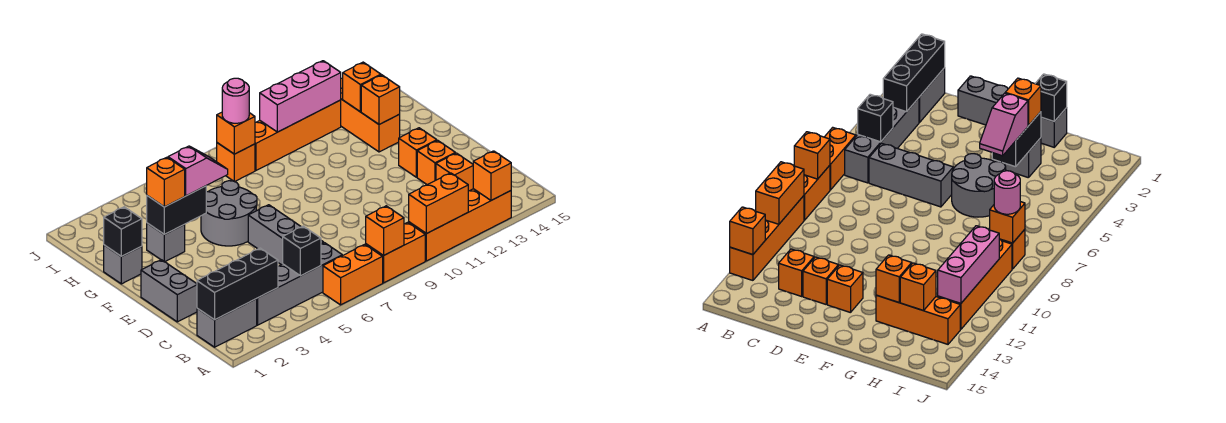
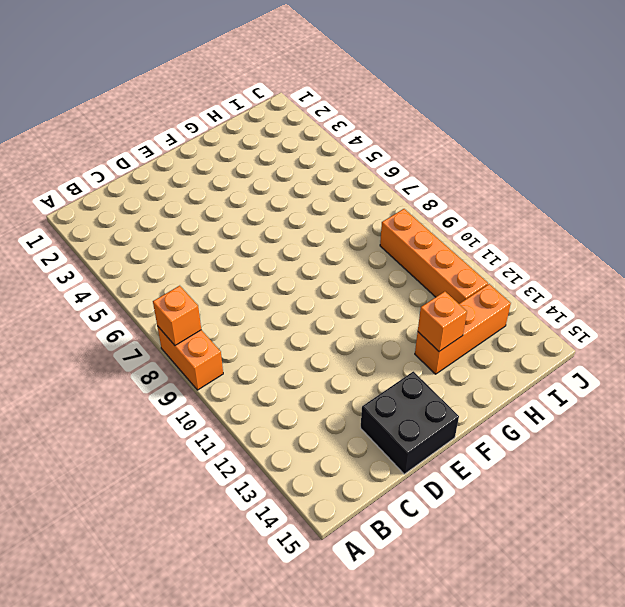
black 2x2 brick [361,371,459,474] -> none
none -> orange 1x2 brick [323,244,383,305]
none -> orange 1x4 brick [409,189,511,261]
none -> grey 1x2 brick [197,299,257,347]
none -> grey 1x4 brick [257,243,342,325]

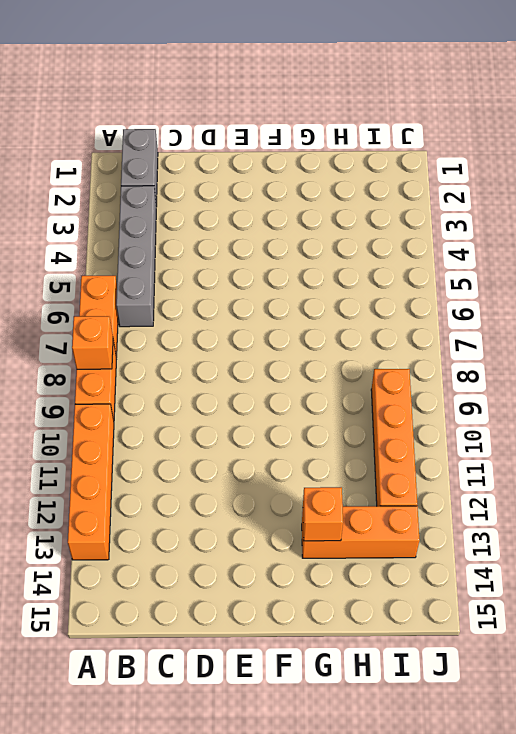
none -> grey 1x3 brick [248,205,324,265]
none -> orange 1x1 brick [436,153,473,191]
none -> grey 1x2 brick [141,260,197,322]
none -> orange 1x1 brick [417,140,455,185]

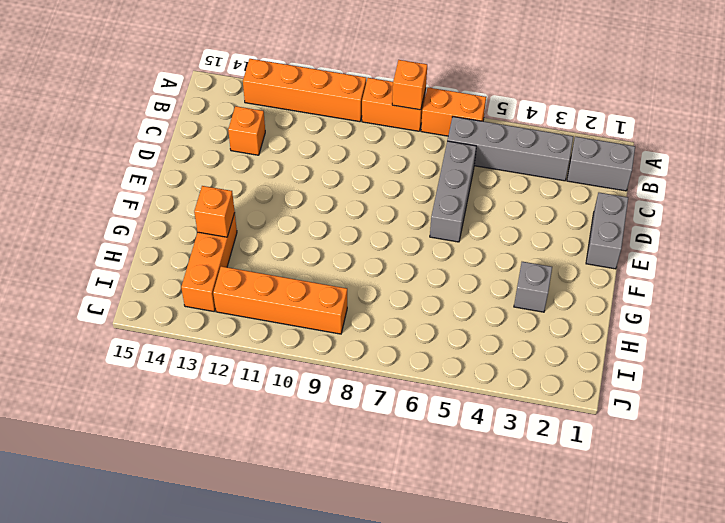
none -> orange 1x1 brick [417,140,455,185]
none -> orange 1x1 brick [399,128,437,177]
none -> grey 2x2 round brick [201,181,257,246]
none -> grey 1x1 brick [104,245,142,284]

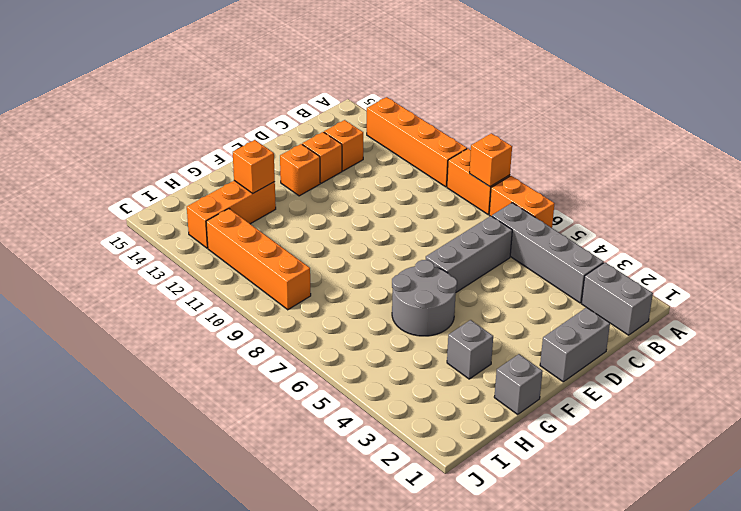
none -> orange 1x1 brick [217,143,255,182]
none -> orange 1x2 brick [409,173,468,234]
none -> orange 1x1 brick [473,151,511,200]
none -> black 1x3 brick [197,248,278,320]

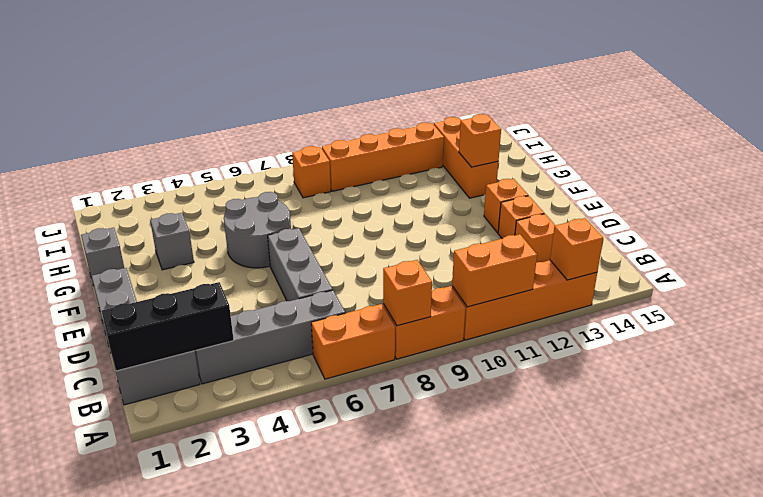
none -> black 1x1 brick [283,226,321,276]
none -> black 1x1 brick [104,207,142,256]
none -> black 1x2 brick [147,186,206,234]
none -> orange 1x1 brick [343,62,381,112]

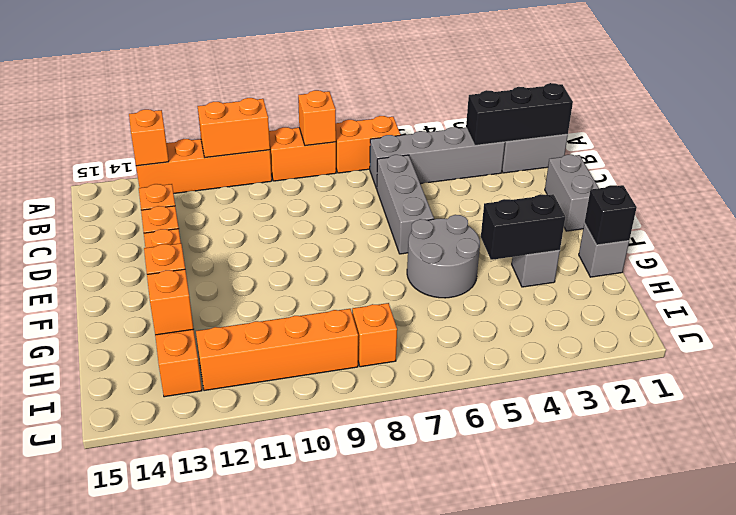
none -> black 1x1 brick [283,226,321,276]
none -> orange 1x1 brick [217,112,255,154]
none -> pink 1x3 brick [260,61,341,132]
none -> orange 1x1 brick [147,157,185,207]

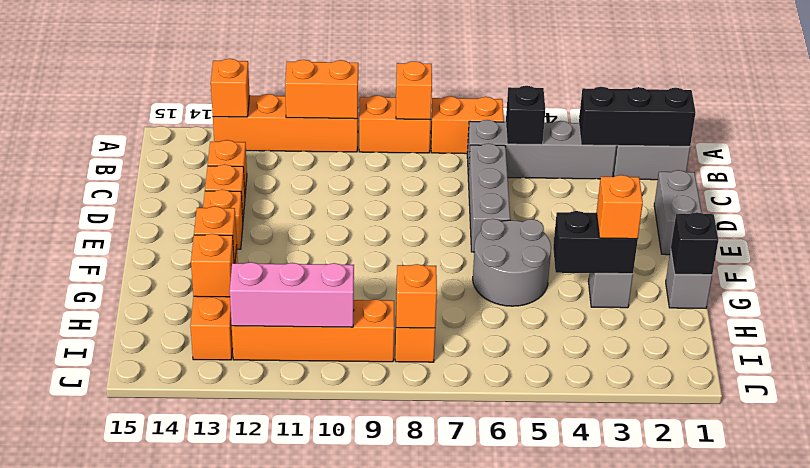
none -> pink 1x2 slope [168,146,228,196]
none -> pink 1x1 round brick [222,78,249,123]

